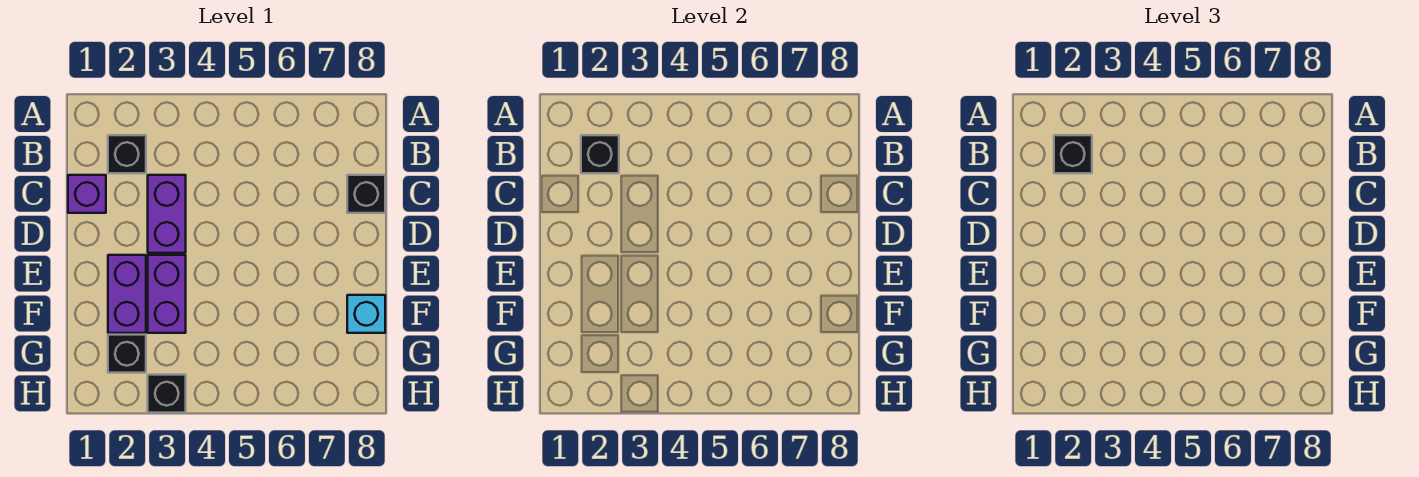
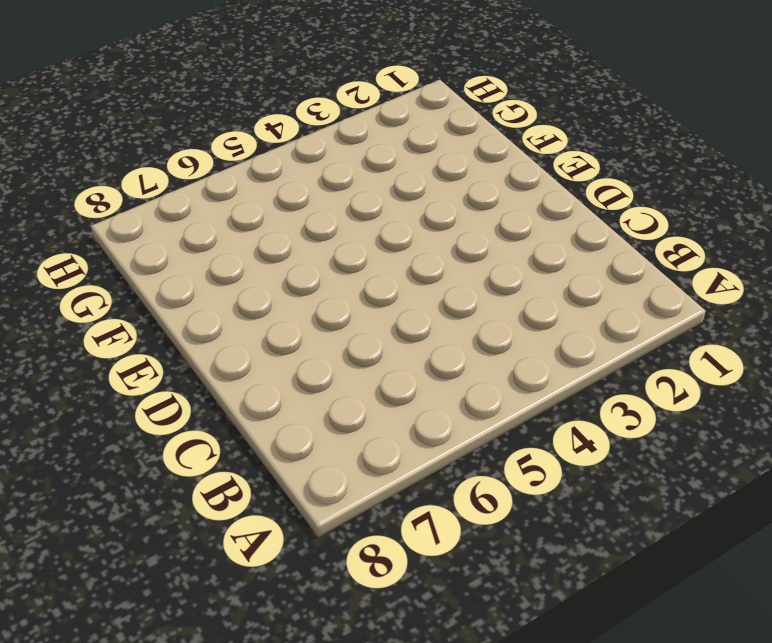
none -> black 1x1 brick [108,135,146,173]
none -> purple 1x1 brick [68,175,106,213]

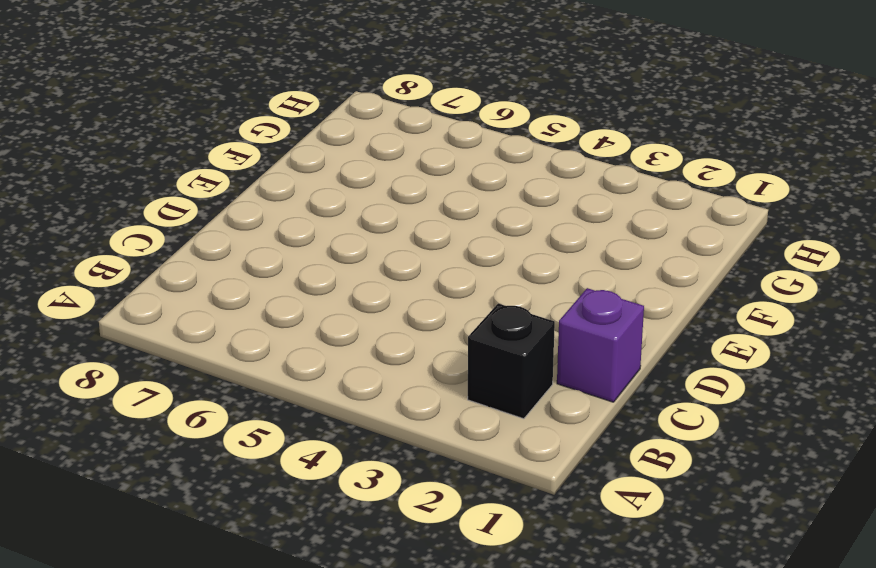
none -> purple 1x2 brick [148,175,186,253]
none -> black 1x1 brick [347,175,385,213]

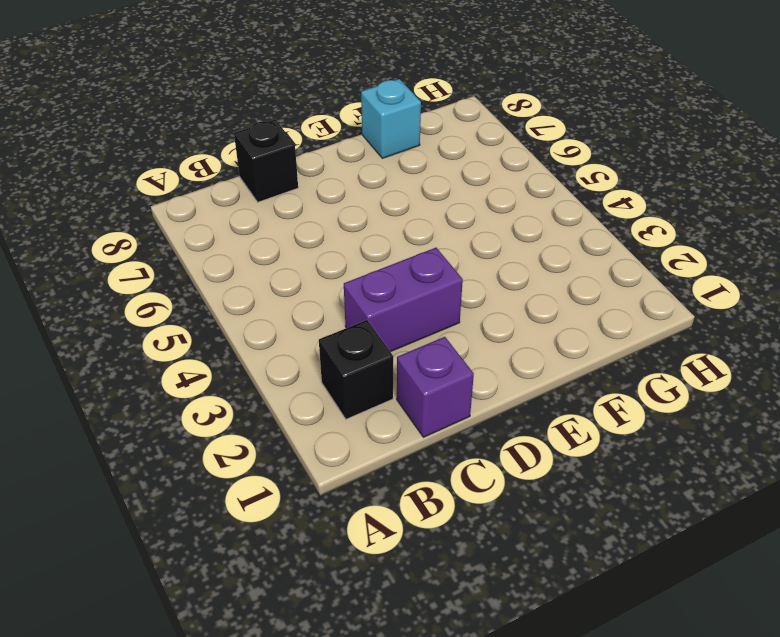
none -> purple 1x2 brick [108,255,146,333]
none -> purple 1x2 brick [148,255,186,333]

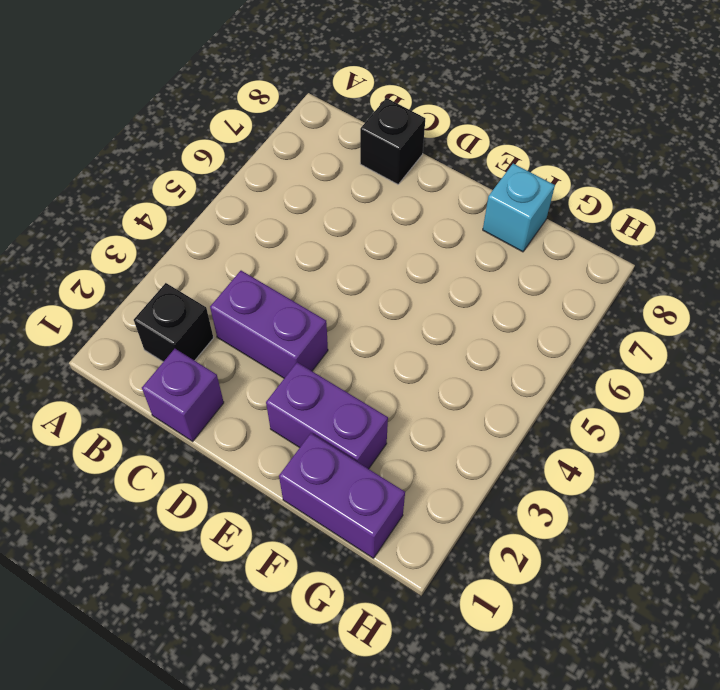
purple 1x2 brick [279,433,405,558] -> purple 1x2 brick moved to [148,255,186,333]
none -> black 1x1 brick [108,335,146,373]
none -> black 1x1 brick [148,375,186,413]

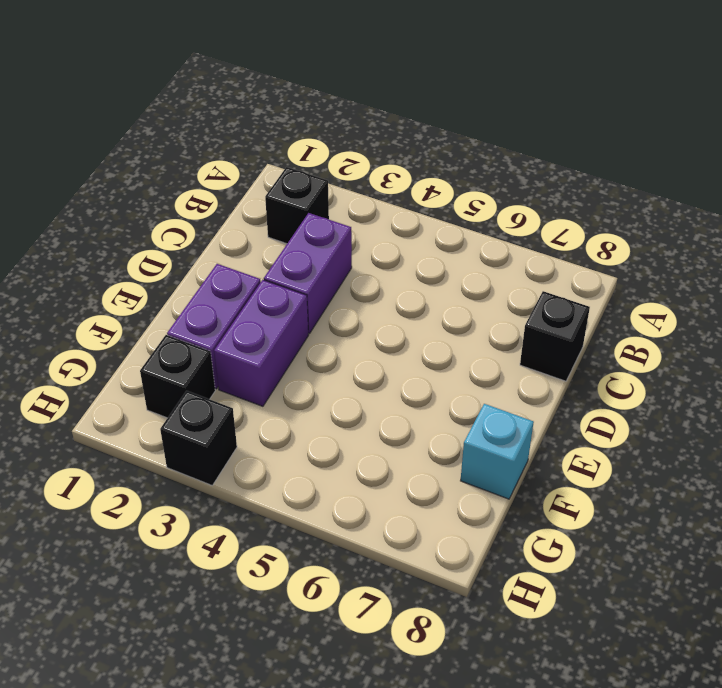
none -> purple 1x1 brick [68,175,106,213]
none -> black 1x1 brick [581,135,619,173]

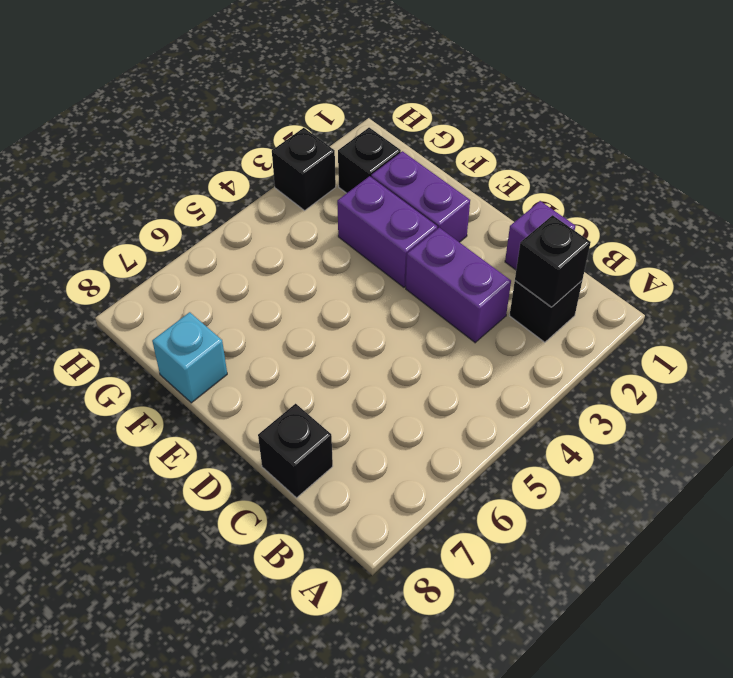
none -> black 1x1 brick [1054,135,1092,173]

